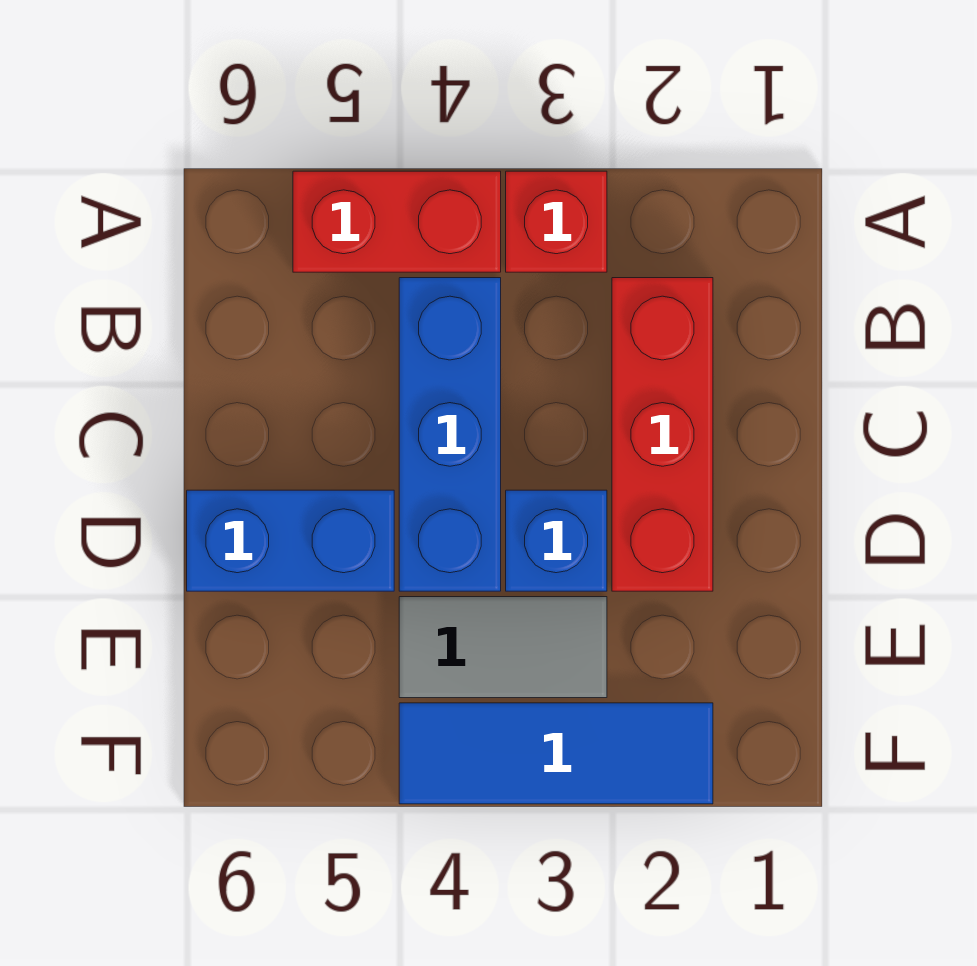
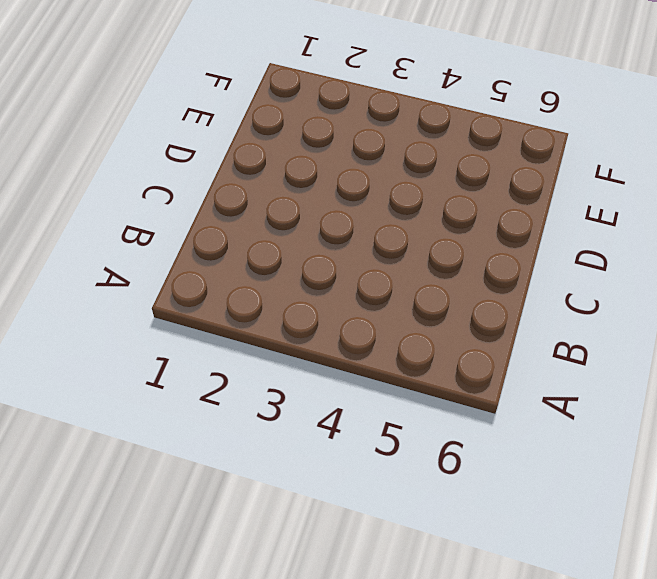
none -> red 1x1 brick [506,171,607,272]
none -> red 1x2 brick [293,171,501,272]

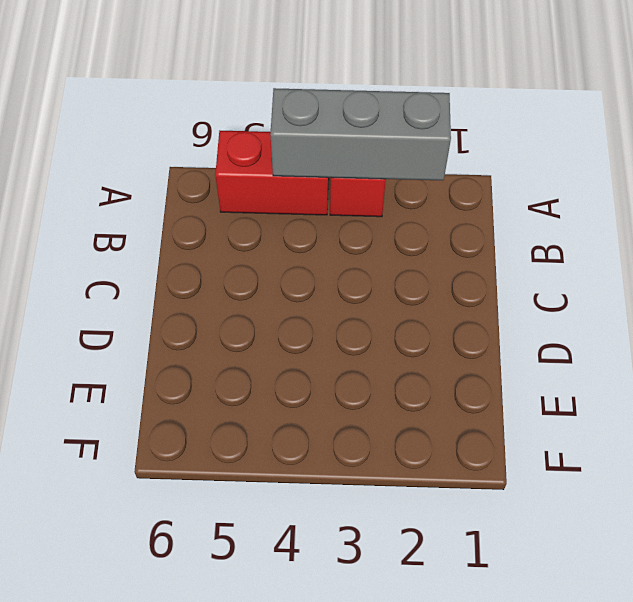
grey 1x3 brick [270,88,451,180] -> none
none -> red 1x3 brick [612,278,713,591]
none -> blue 1x3 brick [399,278,501,591]

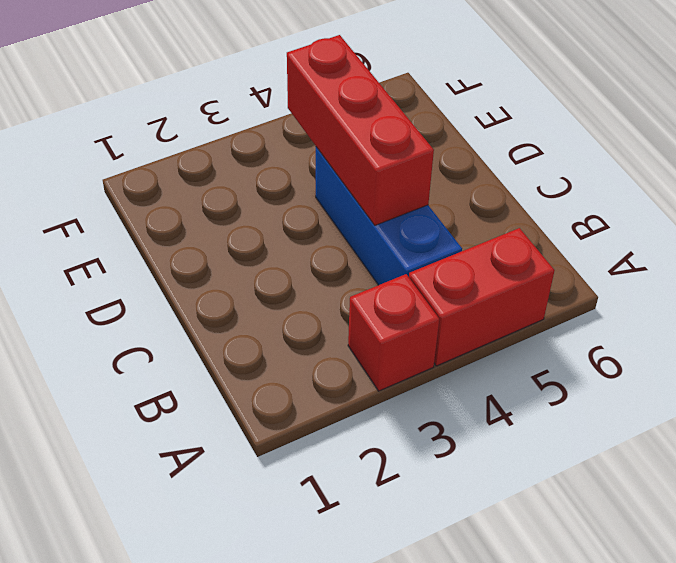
red 1x3 brick [287,35,434,225] -> red 1x3 brick moved to [612,278,713,591]
none -> blue 1x1 brick [506,490,607,591]
none -> blue 1x2 brick [187,490,394,591]

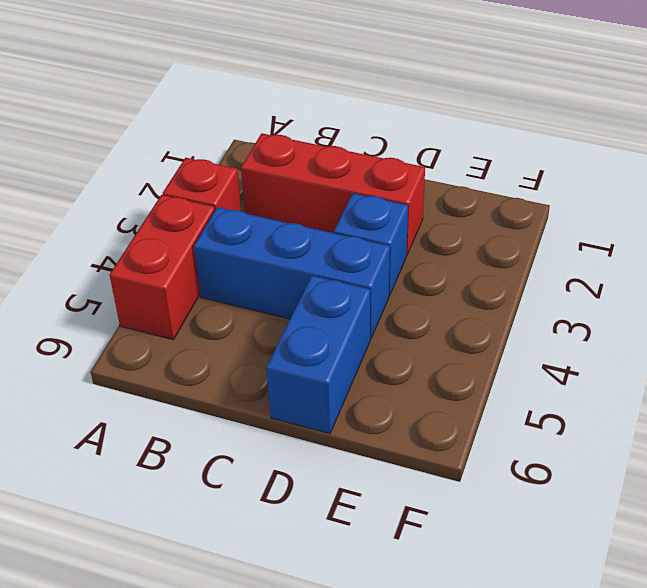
none -> grey 1x2 tile [399,597,607,698]
none -> blue 1x3 tile [399,703,713,804]

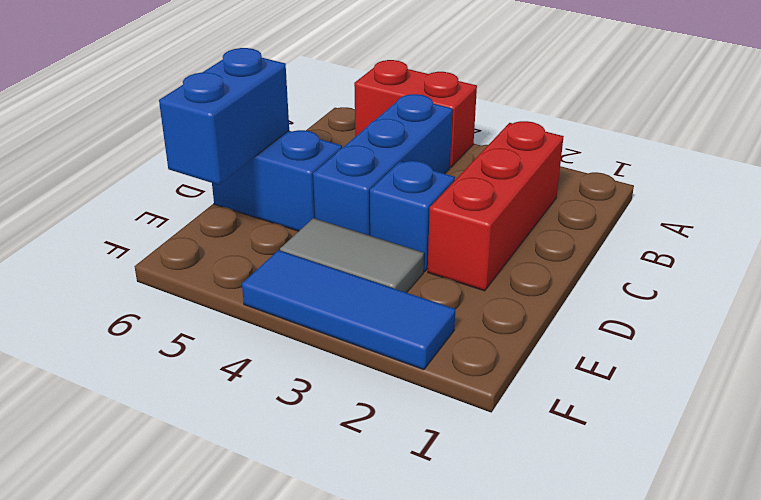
blue 1x2 brick [159,48,289,185] -> none
none -> red 1x1 brick [506,171,607,272]

